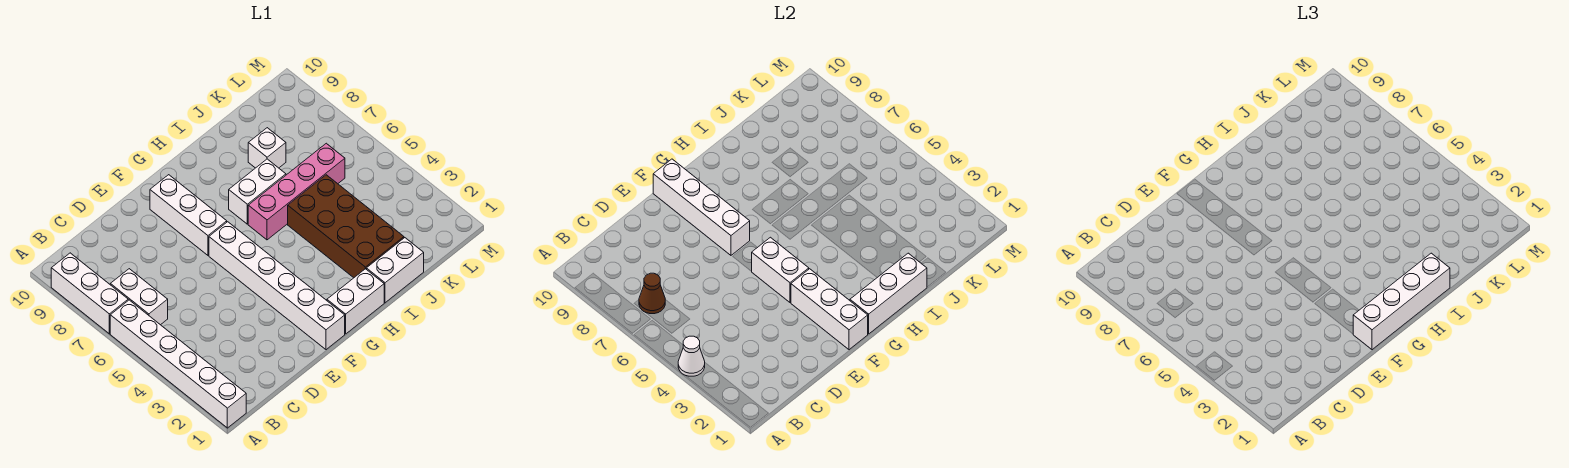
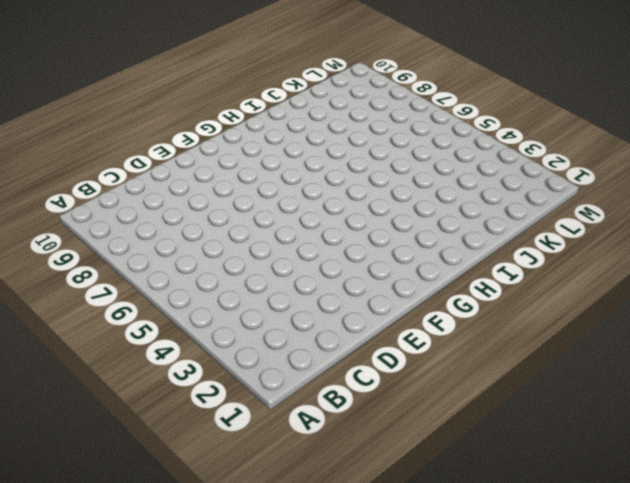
none -> white 1x6 brick [110,300,246,428]
none -> white 1x3 brick [51,253,128,334]
none -> white 1x2 brick [110,269,168,325]

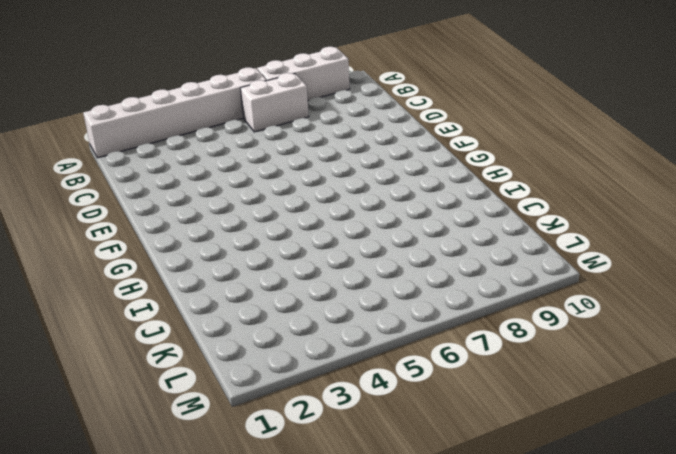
none -> white 1x6 brick [209,222,345,350]
none -> white 1x3 brick [150,175,227,255]
none -> white 1x2 brick [327,269,384,334]

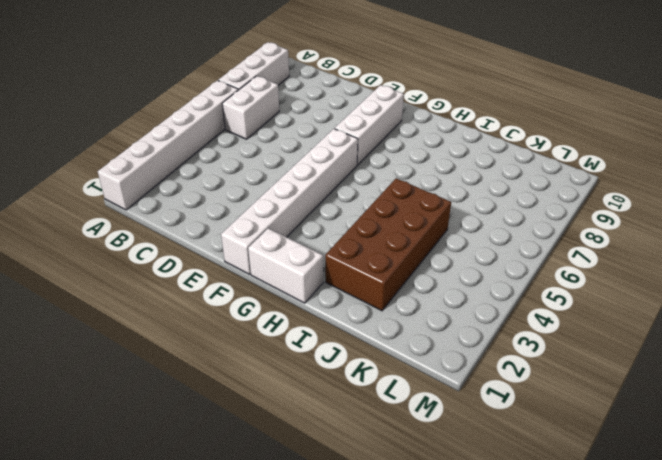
none -> pink 1x4 brick [248,143,345,240]
none -> white 1x2 brick [229,159,286,224]
none -> white 1x2 brick [366,238,424,303]

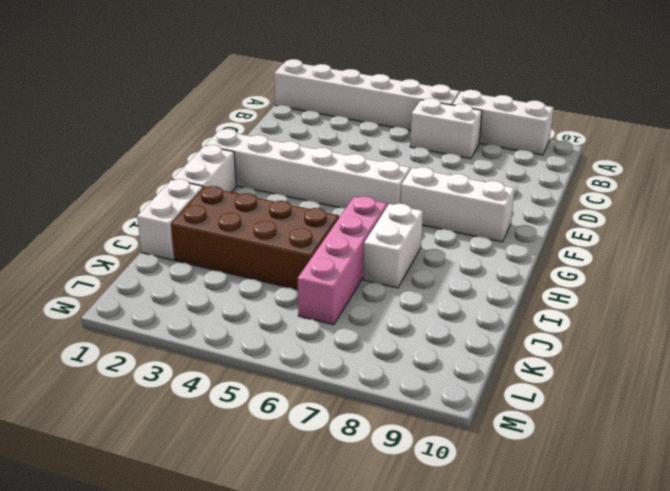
none -> white 1x1 brick [248,128,286,168]
none -> white 1x1 cone [678,336,705,376]
none -> brown 1x1 cone [639,273,665,314]

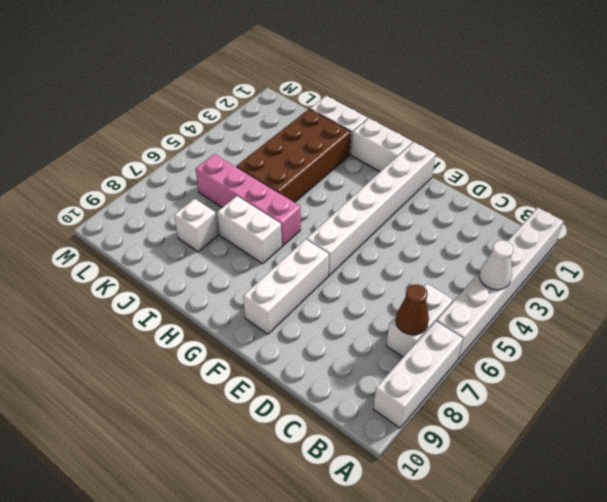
none -> white 1x3 brick [791,269,868,350]
none -> white 1x2 brick [751,237,809,302]
none -> white 1x4 brick [653,159,750,255]

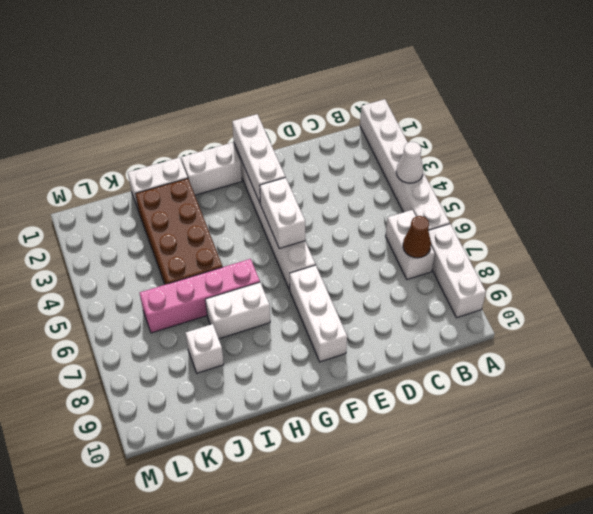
none -> white 1x4 brick [653,159,750,255]
none -> white 1x3 brick [850,253,927,334]
none -> white 1x4 brick [1353,253,1450,350]

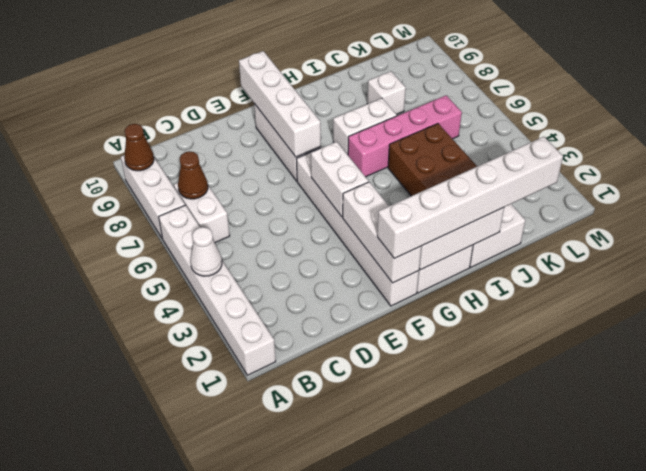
brown 1x1 cone [124,124,154,171] -> none
white 1x6 brick [377,137,563,259] -> white 1x4 brick [1353,253,1450,350]

